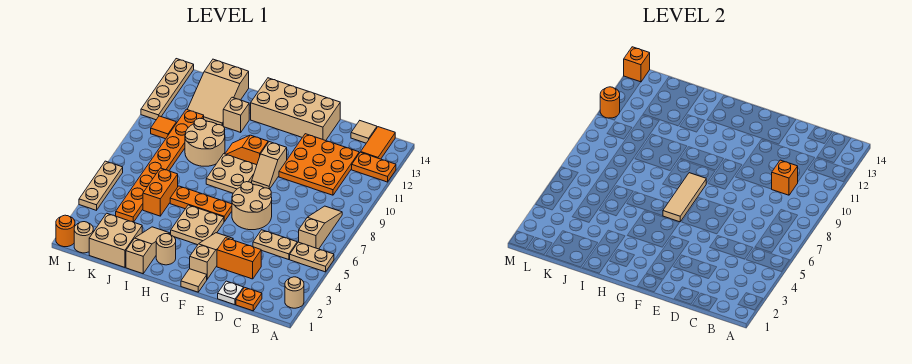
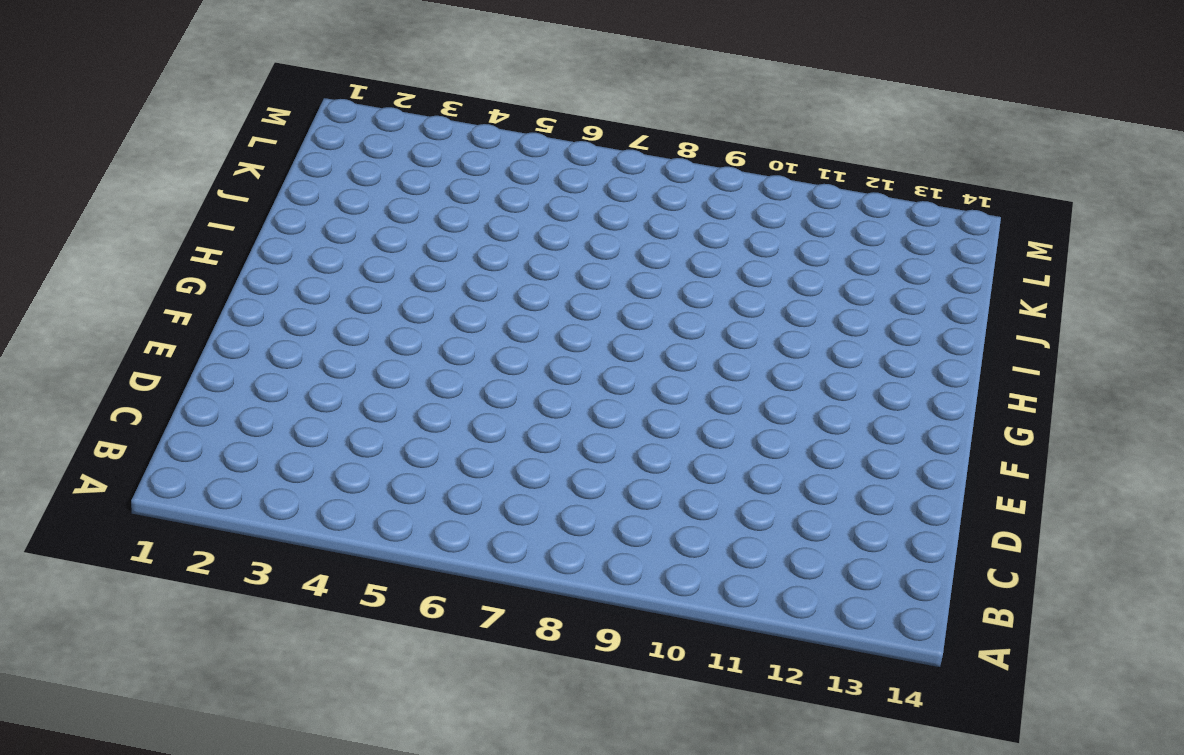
none -> tan 1x1 round brick [285,277,304,308]
none -> tan 1x2 plate [290,242,334,272]
none -> orange 1x2 plate [352,152,396,182]
none -> tan 1x3 slope [299,206,342,249]

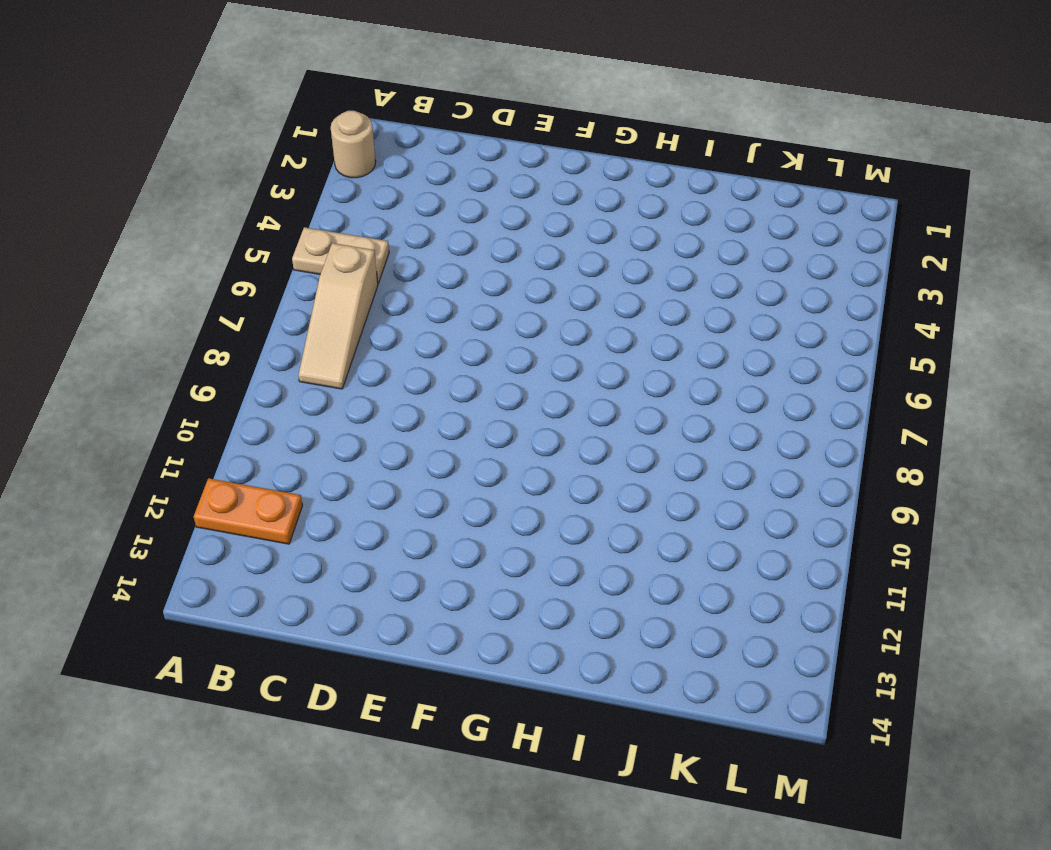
none -> orange 1x2 tile [361,127,395,159]
none -> orange 1x1 plate [236,287,262,311]
none -> tan 1x2 plate [253,230,297,260]
none -> orange 3x3 plate [279,134,359,195]

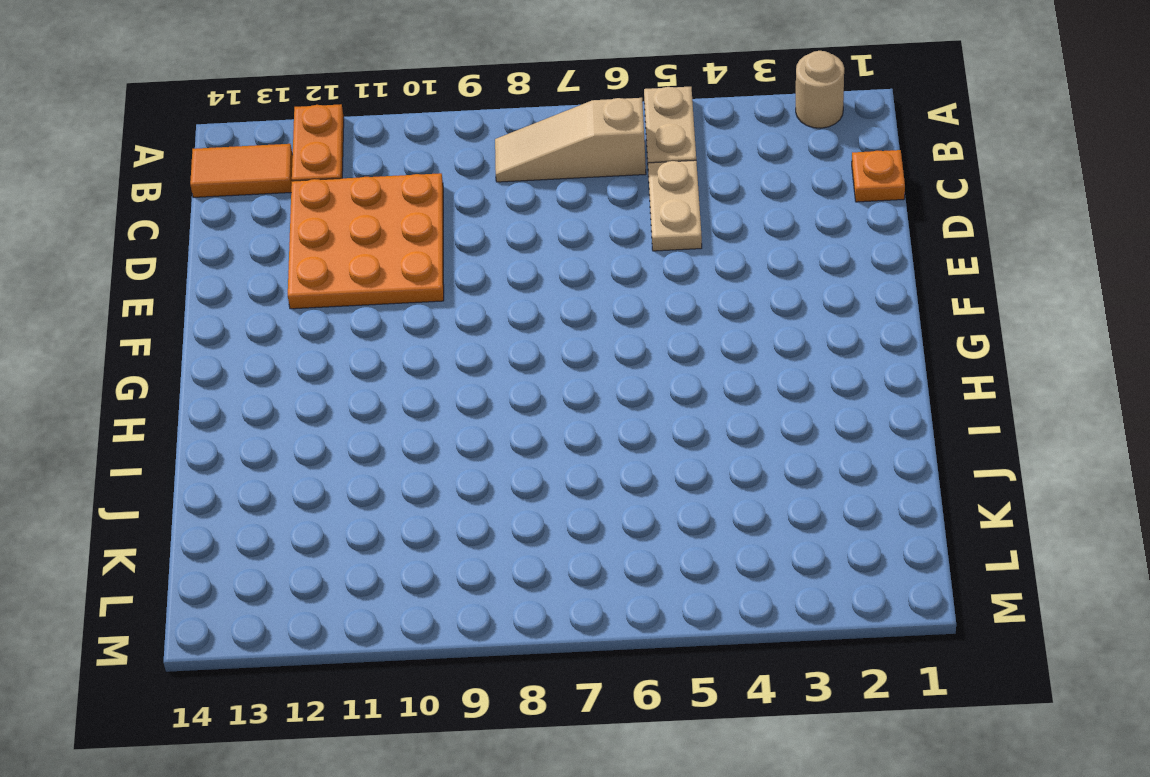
none -> tan 1x1 tile [351,121,377,143]
none -> white 1x1 plate [218,281,244,305]
none -> orange 1x2 brick [217,238,261,279]
none -> tan 2x2 round brick [232,182,272,230]

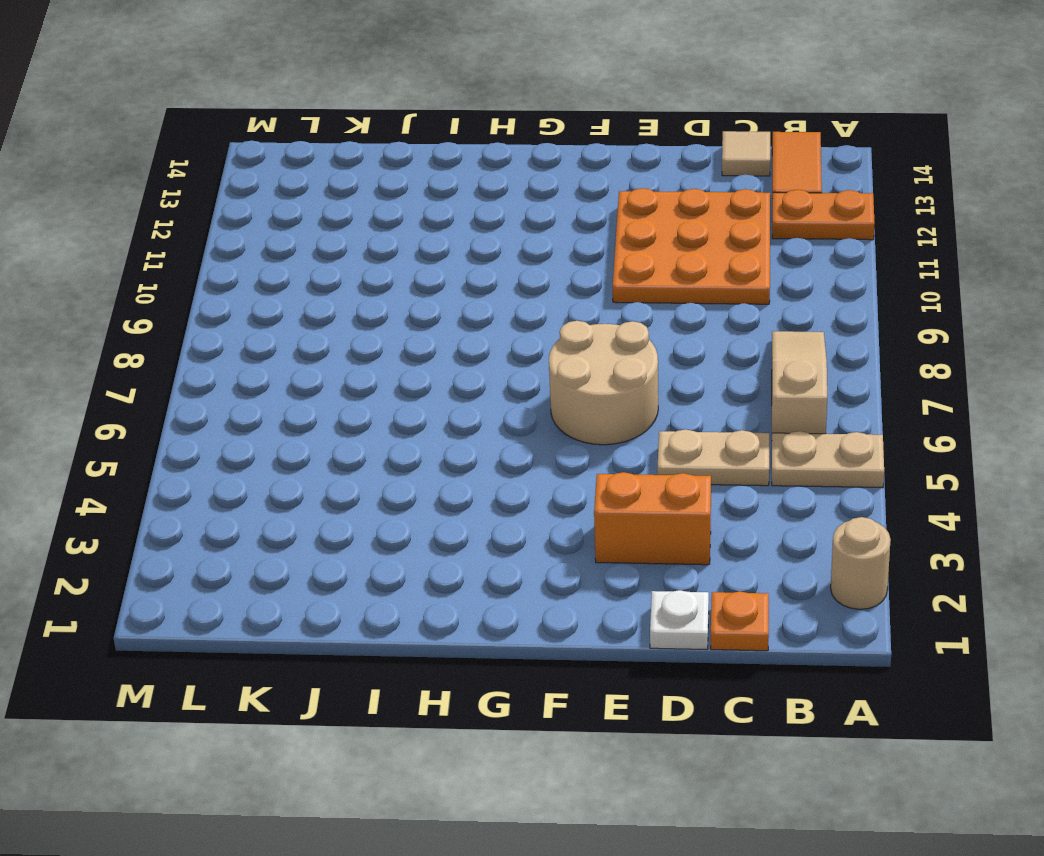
none -> tan 2x4 brick [251,78,340,141]
none -> tan 1x1 tile [181,269,207,292]
none -> tan 1x3 slope [190,233,233,279]
none -> tan 1x2 slope [252,142,287,189]

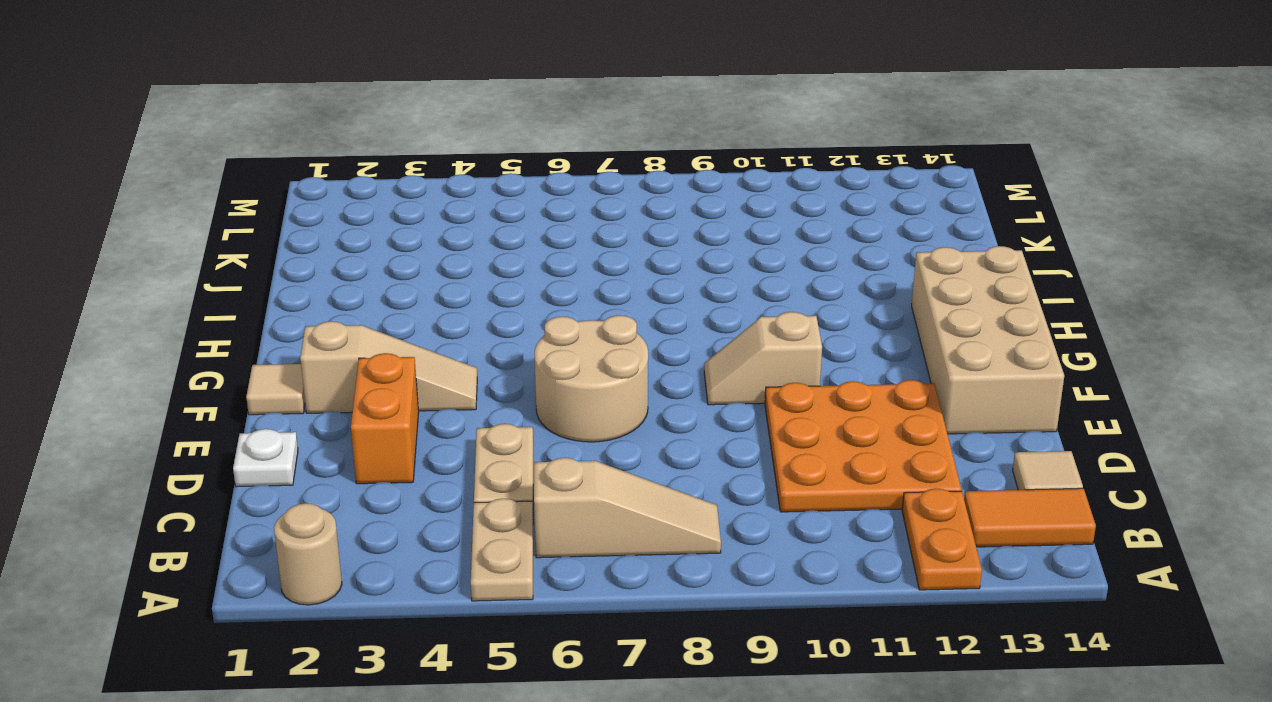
none -> orange 1x1 plate [236,287,262,311]
none -> tan 2x2 plate [171,205,224,245]
none -> orange 1x3 plate [170,186,232,222]
none -> tan 2x2 plate [206,154,257,193]

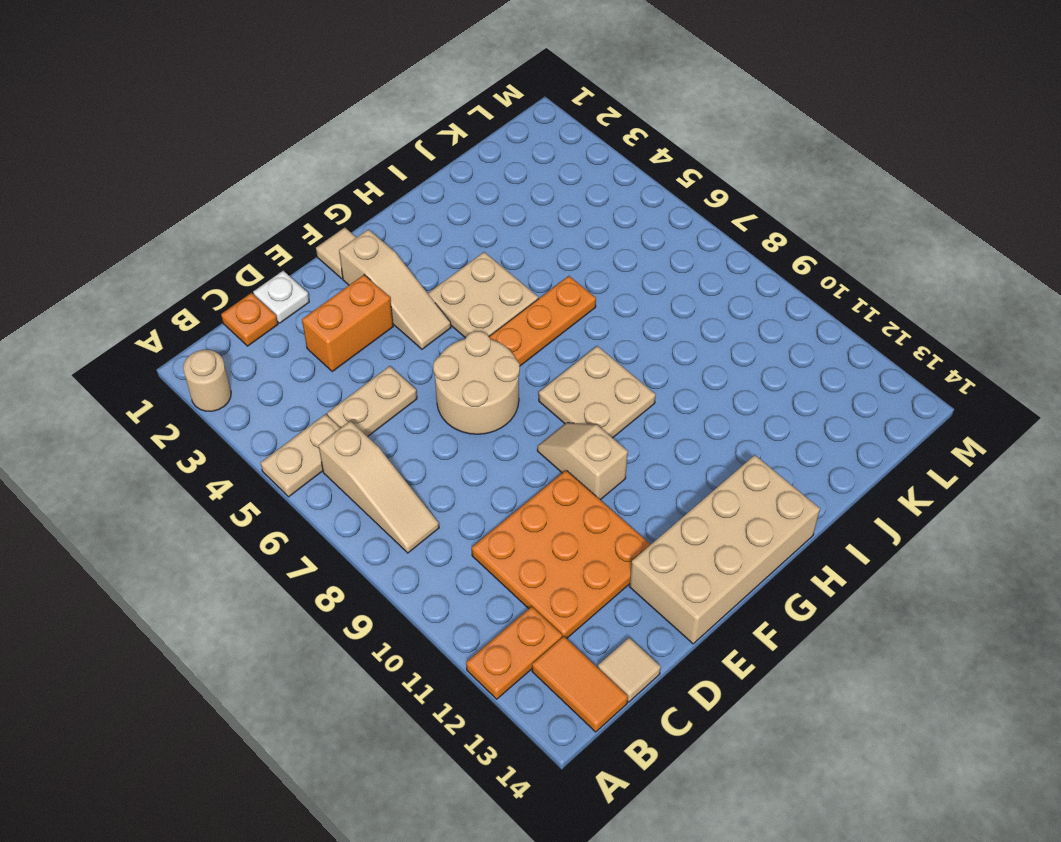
none -> orange 1x2 slope [225,135,268,165]
none -> tan 1x1 round brick [156,234,176,265]
none -> tan 1x3 slope [126,227,170,274]
none -> tan 2x2 round brick [185,118,225,166]

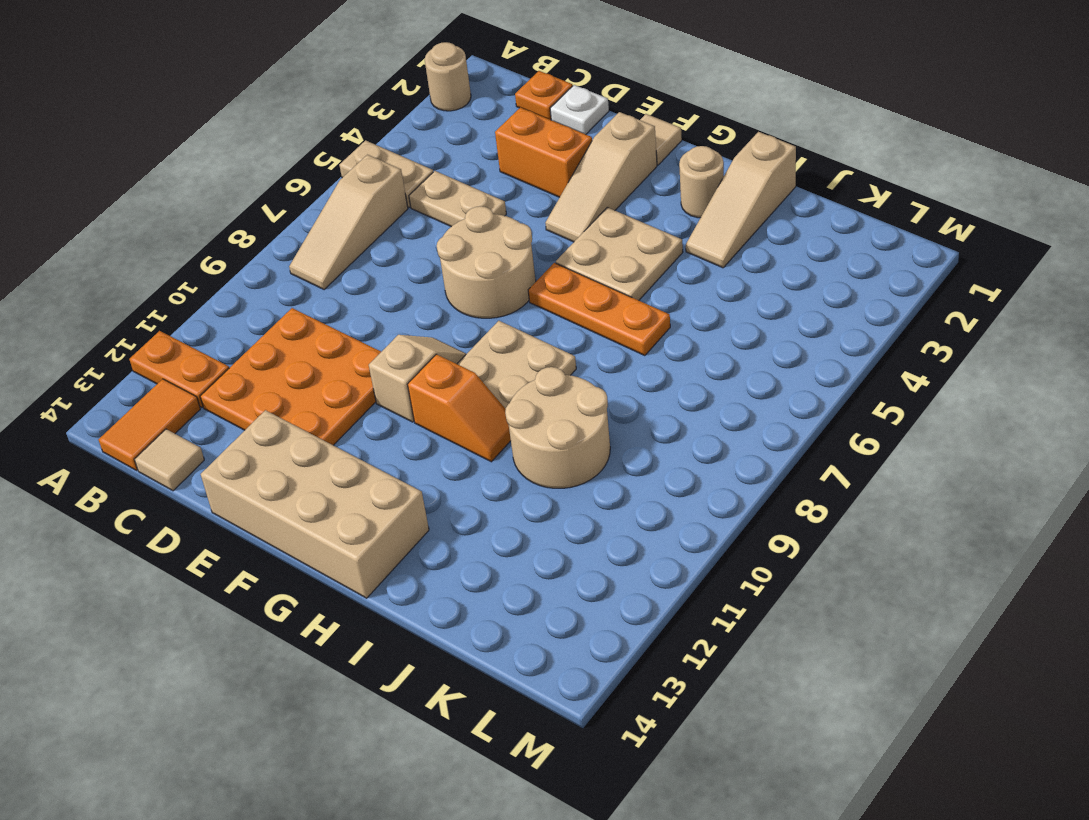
none -> tan 1x1 brick [223,97,249,132]
none -> tan 2x2 brick [89,213,142,267]
none -> orange 1x2 brick [143,168,178,216]
none -> tan 2x3 slope [187,59,249,126]

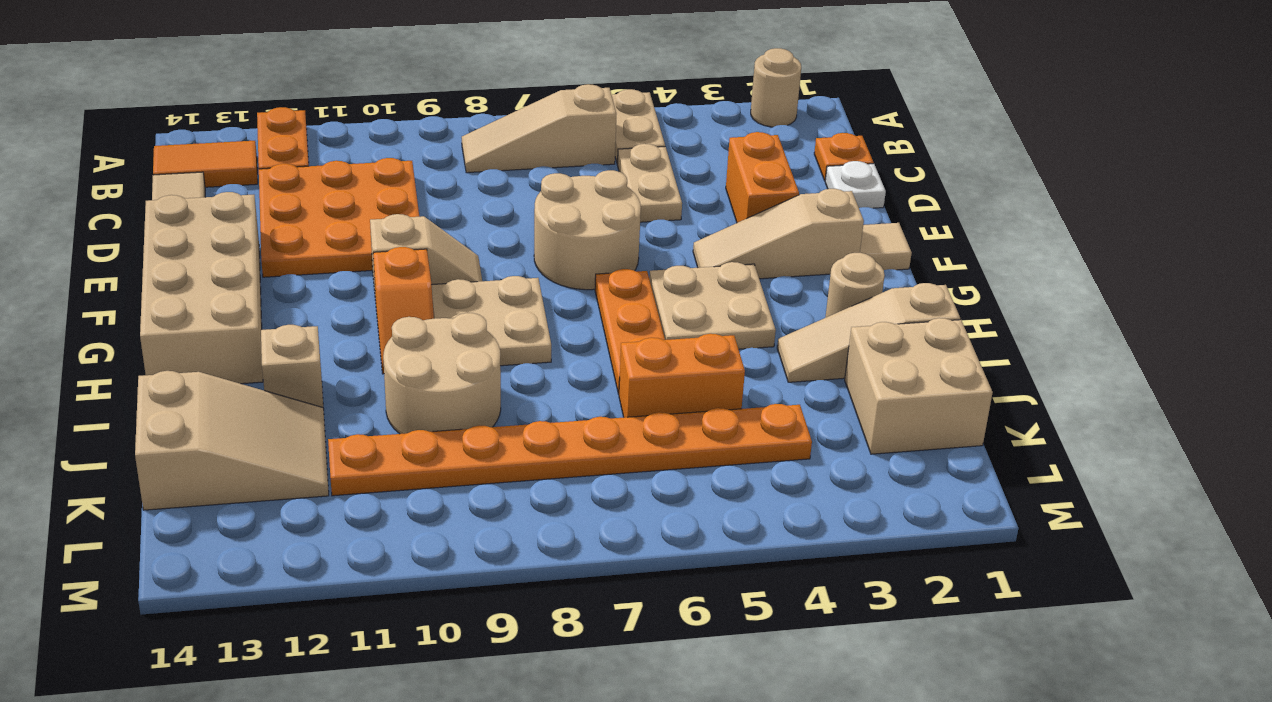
none -> tan 1x1 round brick [74,222,93,253]
none -> orange 1x1 tile [151,116,176,139]
none -> orange 1x1 round brick [56,215,75,247]
none -> tan 1x3 plate [79,161,123,210]

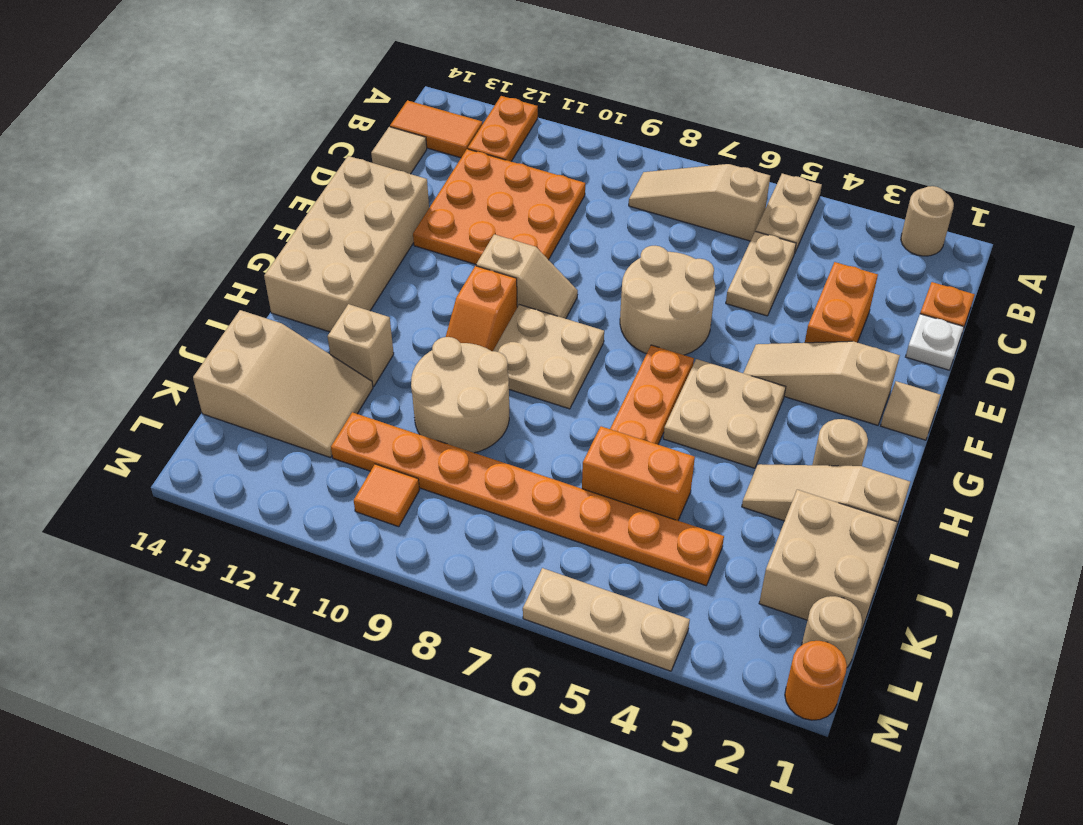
none -> tan 1x4 plate [141,59,194,120]
none -> orange 1x1 brick [772,160,798,195]
none -> tan 1x3 tile [663,173,706,222]
none -> orange 1x1 round brick [600,87,620,118]

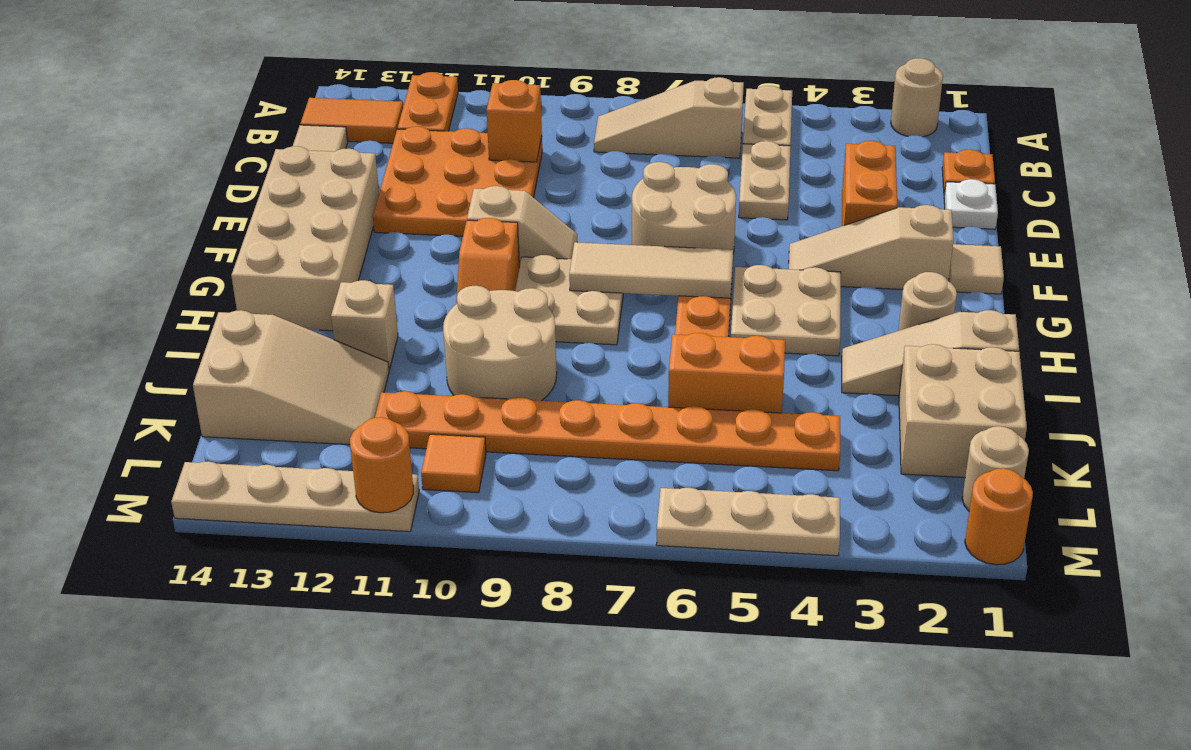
none -> orange 1x1 brick [624,47,650,82]

